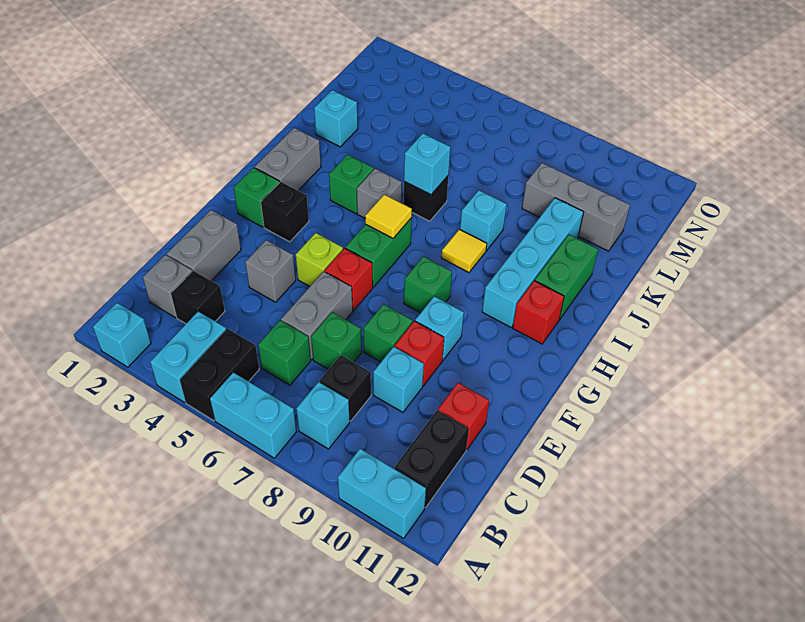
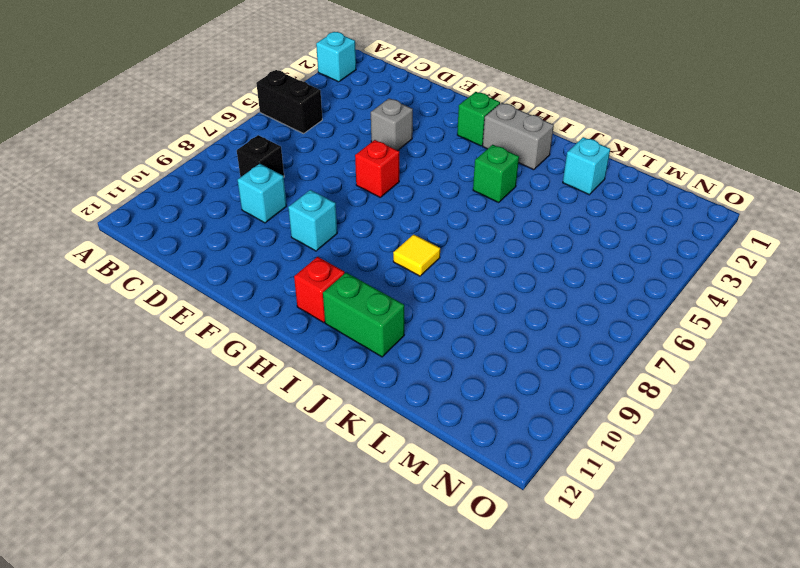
none -> cyan 1x2 brick [150,312,226,402]
none -> cyan 1x2 brick [210,372,297,458]
none -> cyan 1x2 brick [338,449,426,538]
none -> cyan 1x1 brick [296,382,350,449]

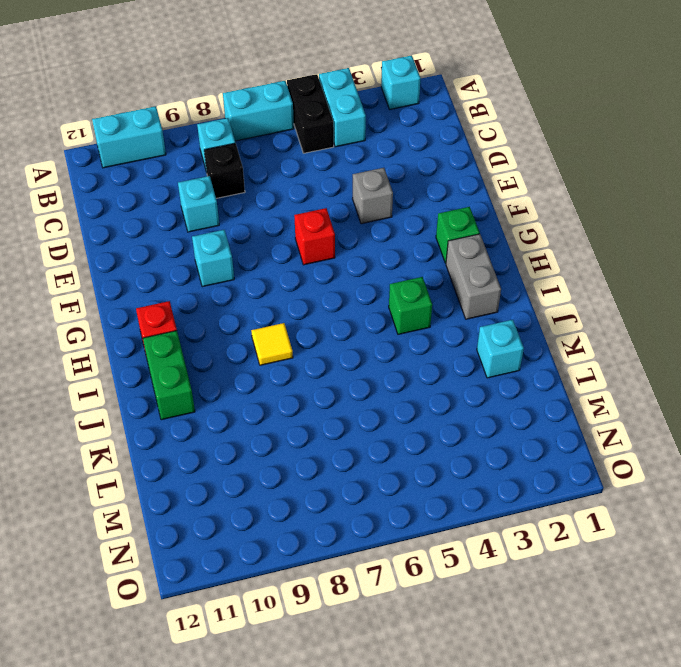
none -> black 1x2 brick [395,410,469,508]
none -> grey 1x1 brick [143,255,192,317]
none -> black 1x1 brick [171,271,225,324]
none -> green 1x1 brick [258,321,311,385]

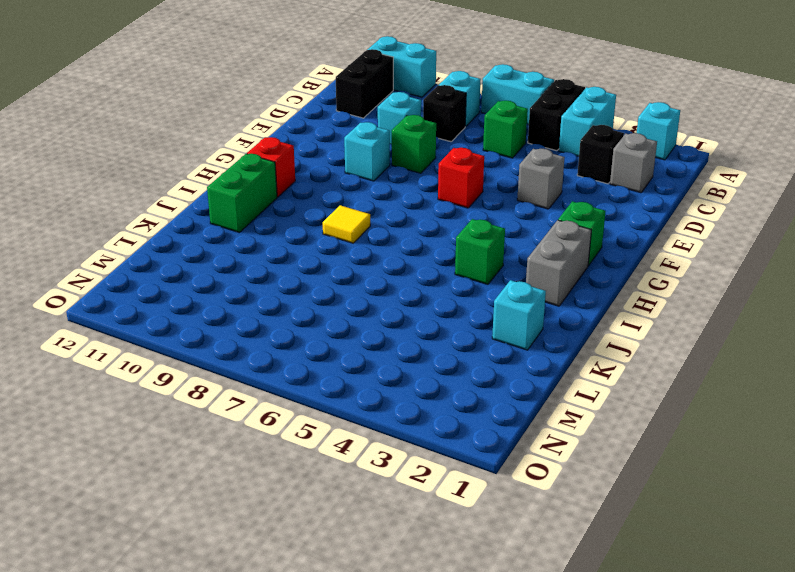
none -> grey 1x2 brick [167,210,241,281]
none -> grey 1x2 brick [281,271,353,360]
none -> green 1x1 brick [311,312,362,369]
none -> red 1x1 brick [438,383,489,449]

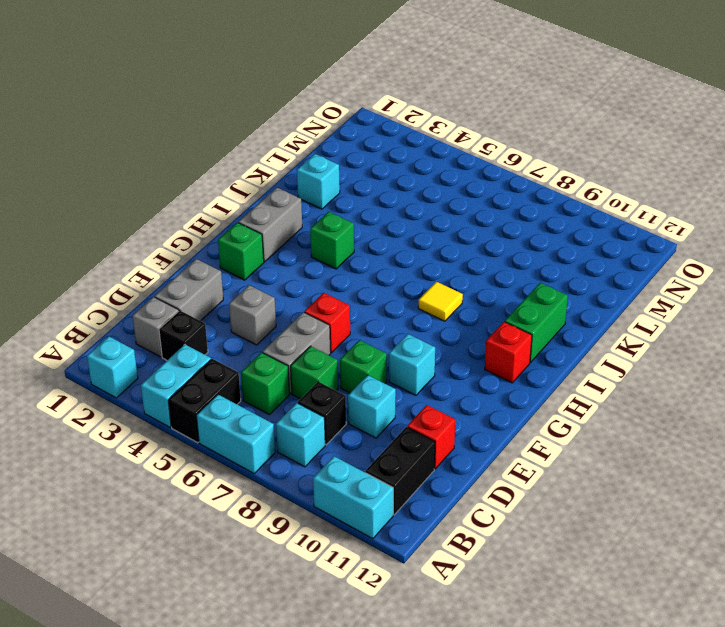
none -> red 1x1 brick [395,321,444,386]
none -> lime 1x1 brick [296,233,343,286]
none -> black 1x1 brick [261,182,309,242]
none -> green 1x2 brick [345,218,412,287]

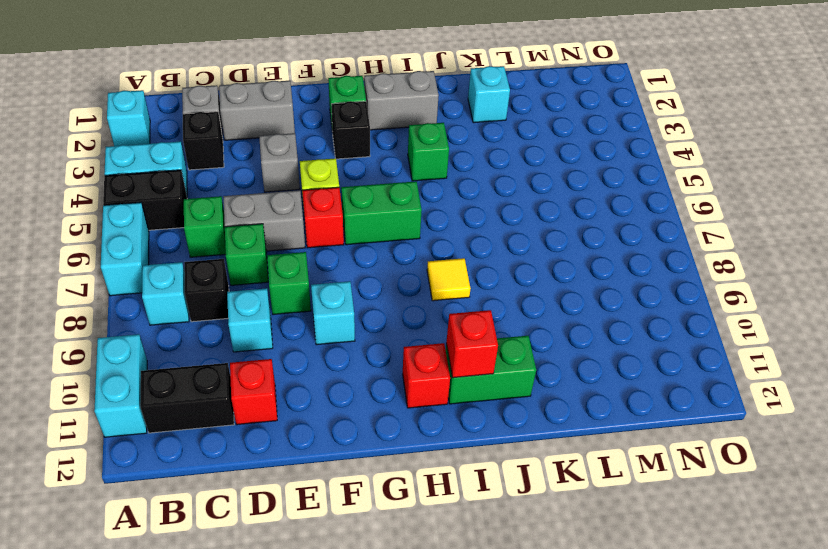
red 1x1 brick [446,310,498,378] -> red 1x1 brick moved to [395,321,444,386]
none -> green 1x1 brick [404,256,452,313]
none -> cyan 1x4 brick [482,198,584,327]
none -> grey 1x1 brick [357,169,402,218]
none -> black 1x1 brick [403,176,448,221]

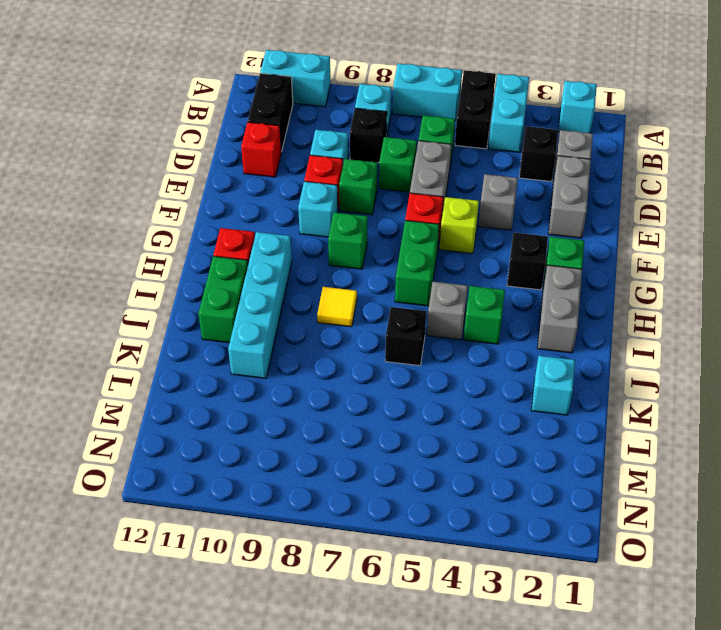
none -> cyan 1x1 brick [460,190,507,250]
none -> grey 1x3 brick [522,163,630,251]
none -> yellow 1x1 tile [365,195,412,238]
none -> cyan 1x1 brick [404,134,450,195]

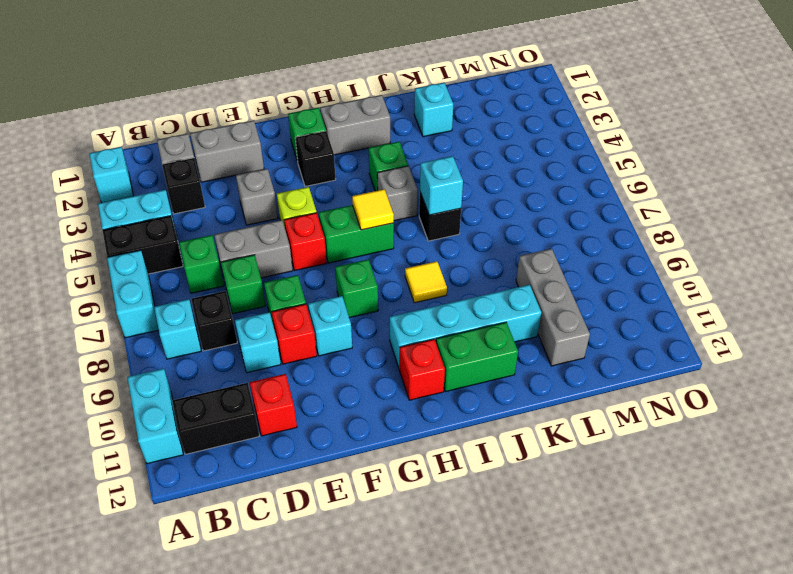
none -> cyan 1x1 brick [460,190,507,250]

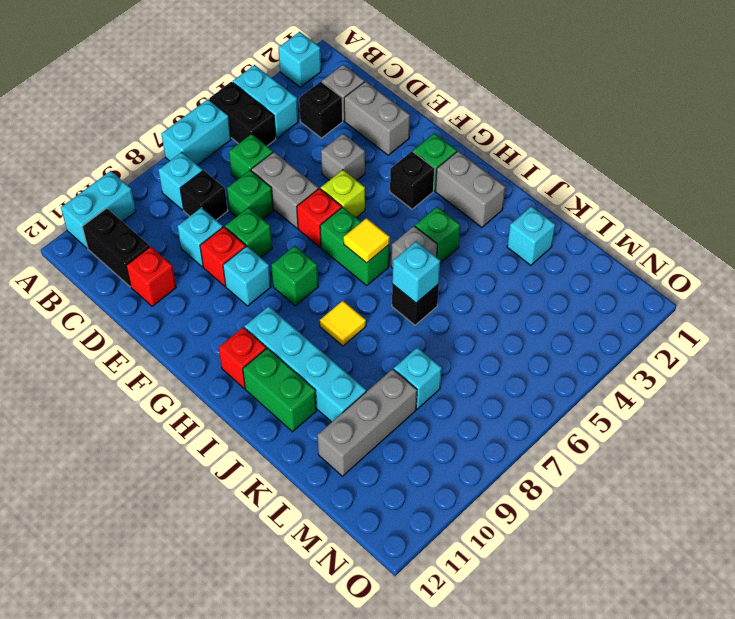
cyan 1x1 brick [394,347,442,409] -> cyan 1x1 brick moved to [460,190,507,250]

